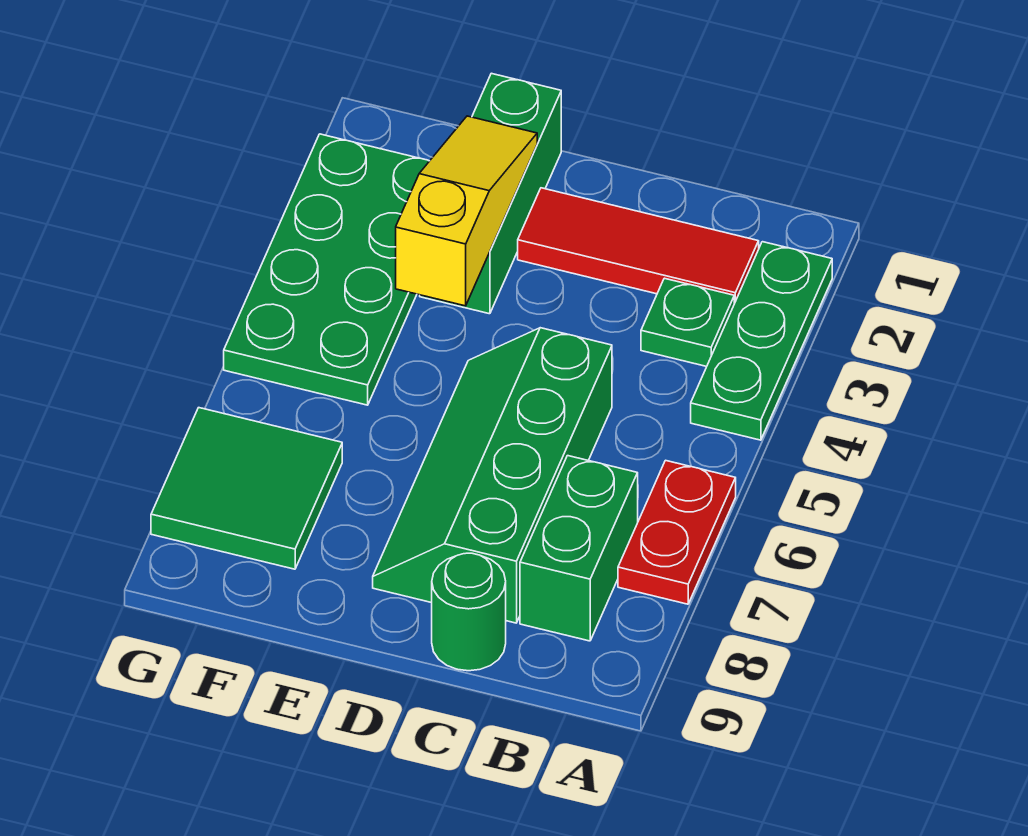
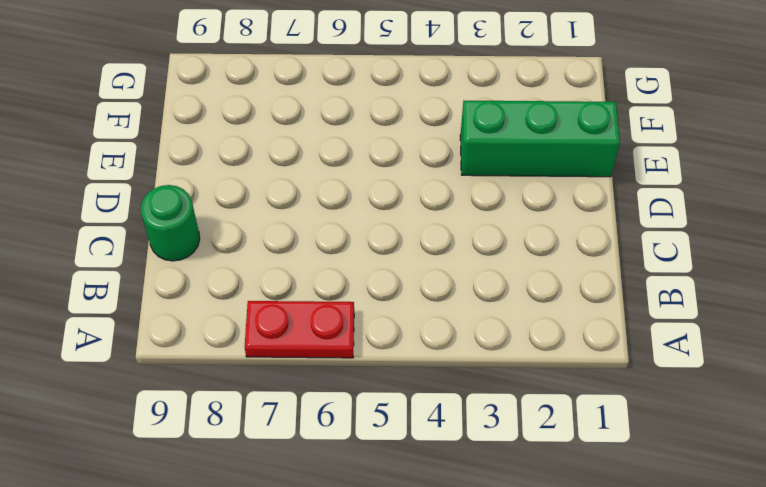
none -> green 1x3 plate [691,242,832,440]
none -> red 1x3 tile [518,188,759,304]

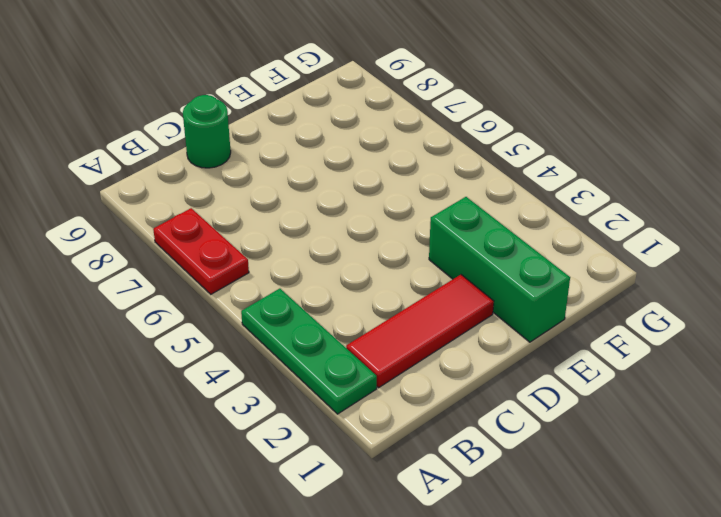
none -> green 1x1 plate [641,278,734,367]
none -> green 1x2 brick [520,456,638,641]

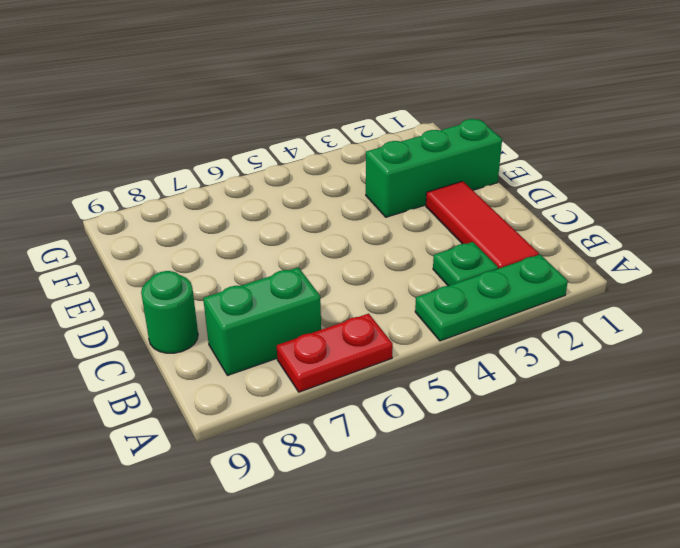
none -> green 2x4 slope [373,328,612,623]
none -> green 2x4 plate [224,134,429,405]

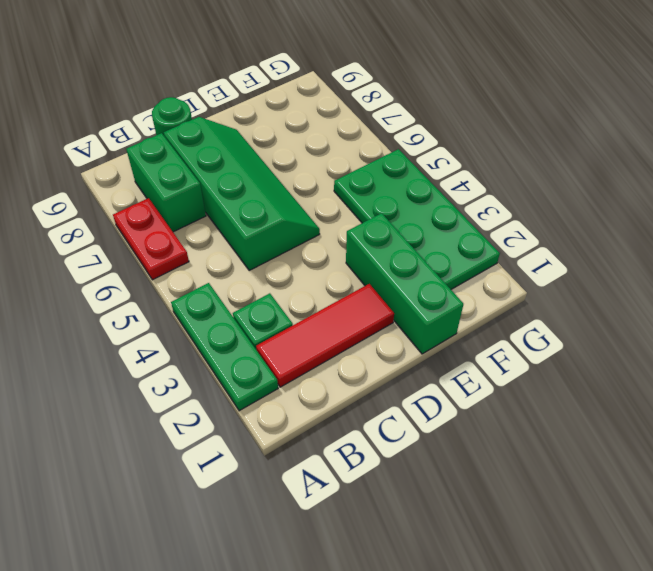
none -> green 2x2 tile [151,408,342,569]
none -> yellow 1x3 slope [396,116,537,306]

